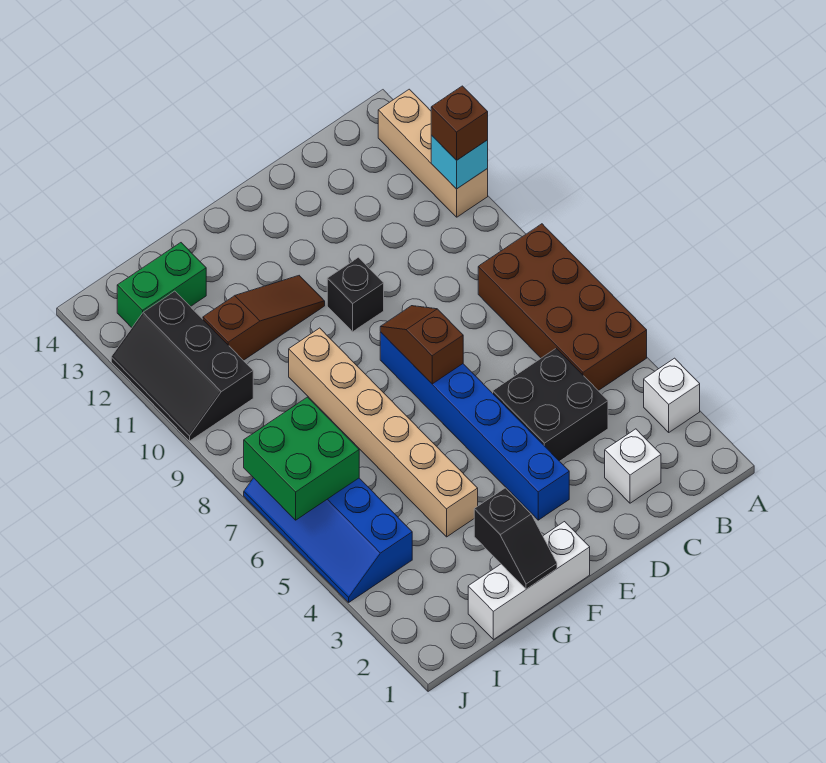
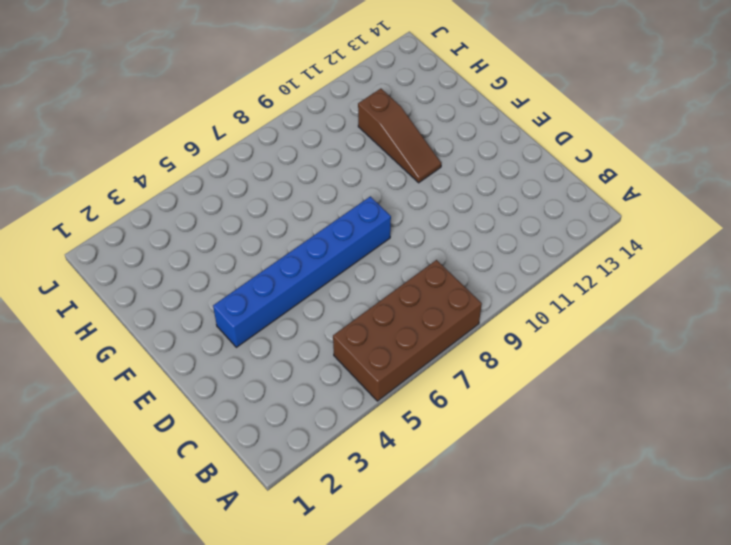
none -> white 1x1 brick [644,358,700,432]
none -> tan 1x3 brick [378,89,488,217]
none -> white 1x1 brick [605,429,661,503]

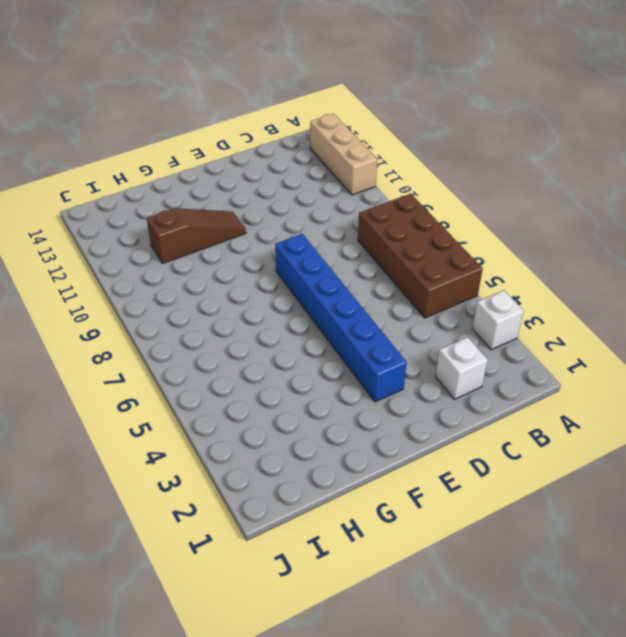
none -> black 2x2 brick [493,348,608,461]
none -> black 1x1 brick [327,257,384,332]
none -> white 1x3 brick [468,522,590,640]

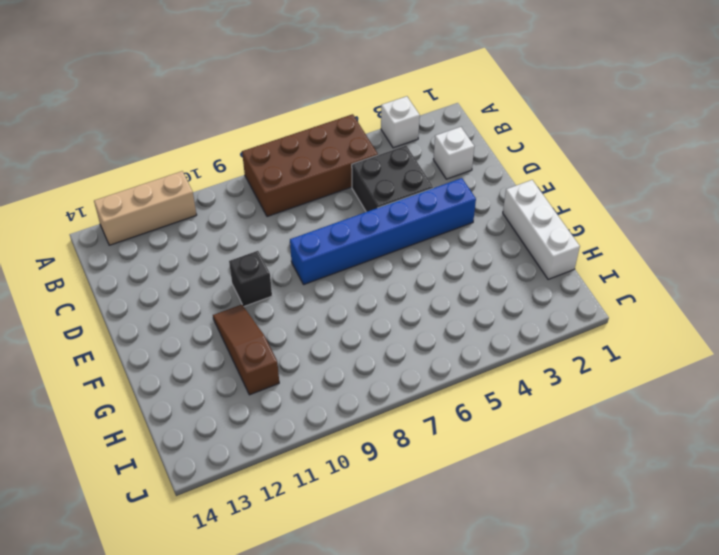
none -> tan 1x6 brick [289,328,478,537]
none -> green 1x2 brick [117,243,206,328]
none -> blue 2x4 slope [244,478,412,602]

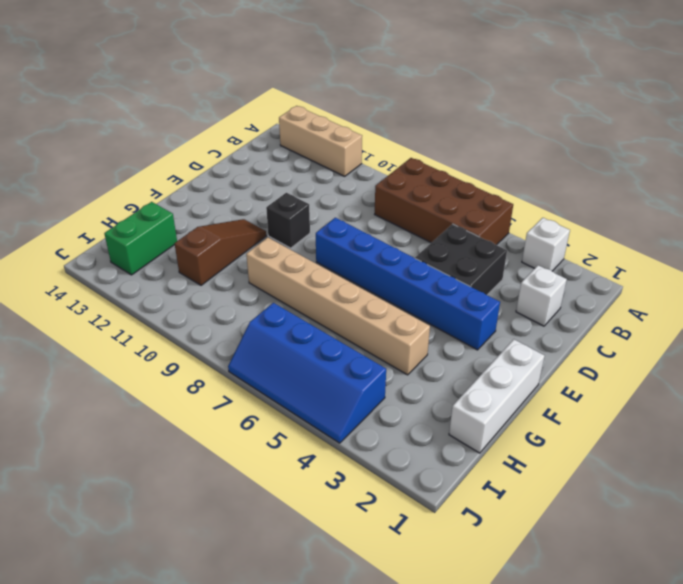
none -> black 2x3 slope [111,291,253,441]
none -> cyan 1x1 brick [431,135,488,189]
none -> brown 1x2 slope [380,306,463,384]

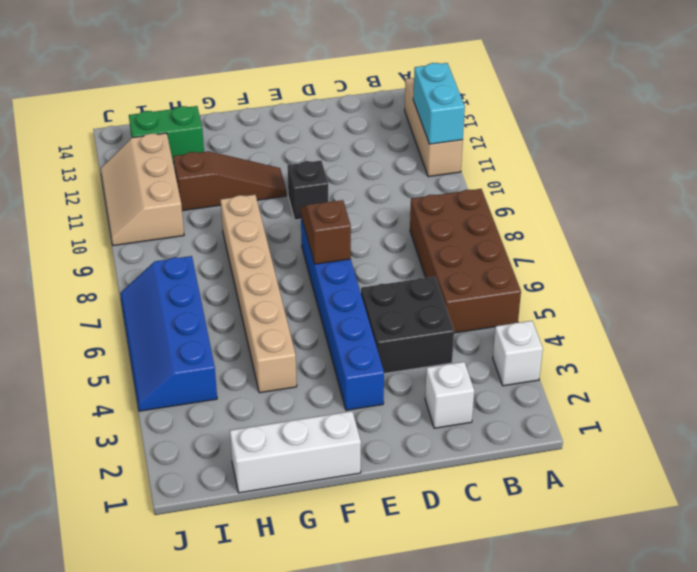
cyan 1x2 brick [413,63,465,144] -> cyan 1x1 brick [431,135,488,189]
tan 2x3 slope [100,133,184,246] -> black 2x3 slope [111,291,253,441]
none -> black 1x2 slope [474,488,557,589]
none -> green 2x2 brick [244,397,359,520]
none -> brown 1x1 brick [431,86,488,160]

